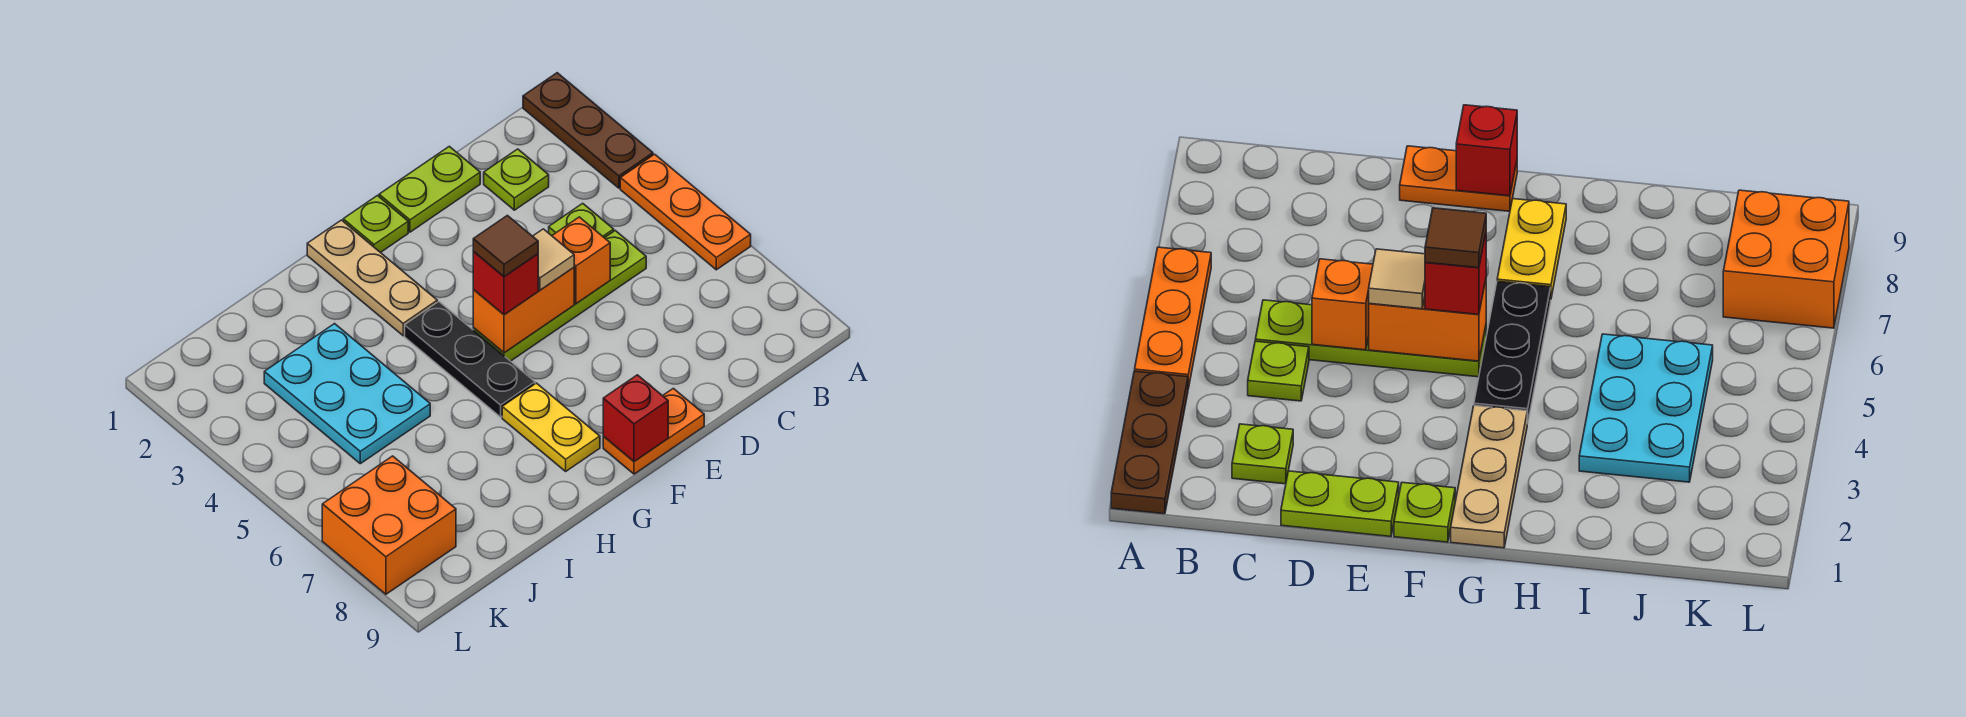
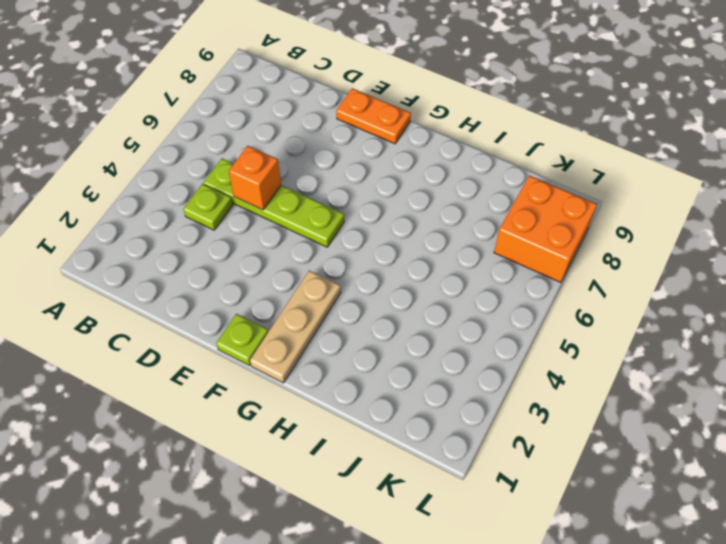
none -> brown 1x3 plate [523,73,653,188]
none -> orange 1x3 plate [620,154,751,270]
none -> lime 1x1 plate [484,149,549,210]

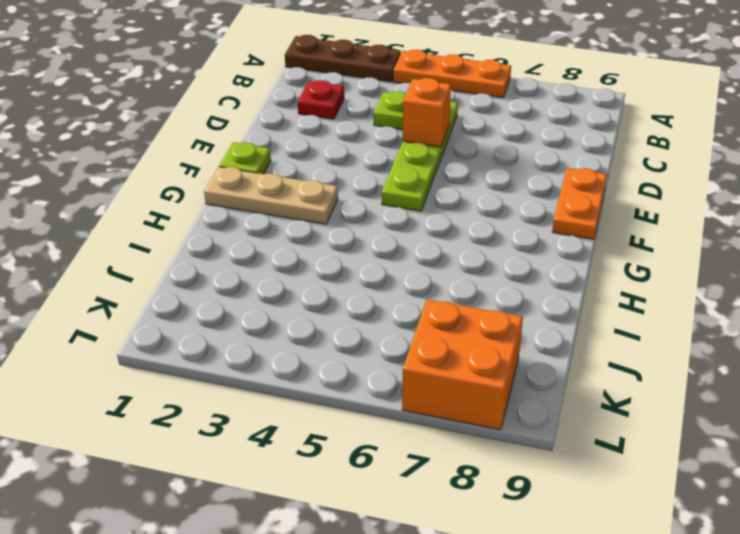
red 1x1 plate [298,80,344,119] -> lime 1x1 plate [484,149,549,210]
none -> lime 1x2 plate [379,146,480,232]
none -> black 1x3 plate [405,302,535,417]
none -> yellow 1x2 plate [502,383,600,471]

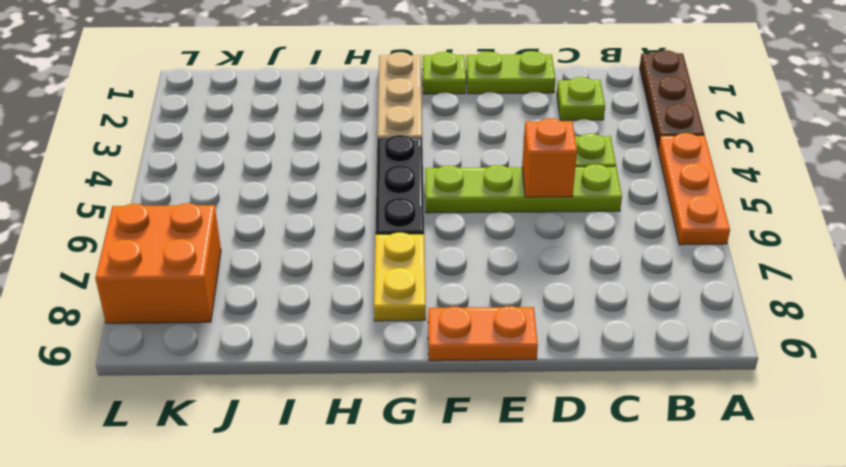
none -> cyan 2x3 plate [264,324,430,464]
none -> orange 1x2 brick [473,268,574,353]
none -> red 1x1 brick [603,375,668,462]

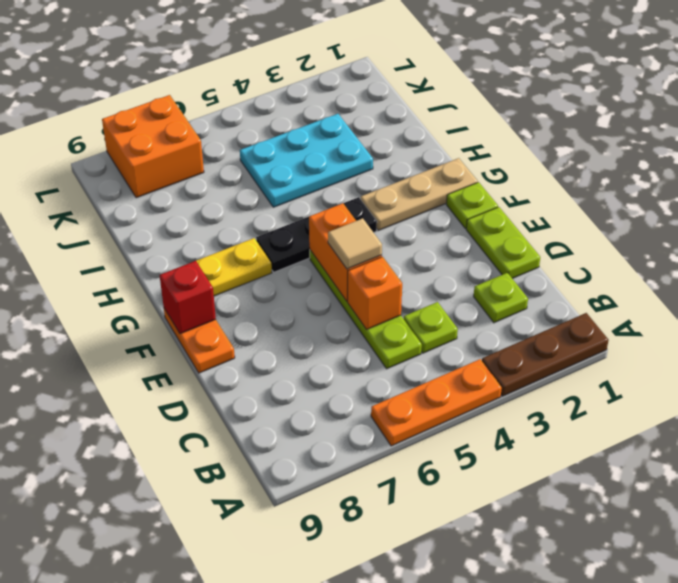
none -> red 1x1 brick [473,252,538,315]
none -> brown 1x1 tile [473,215,538,277]

